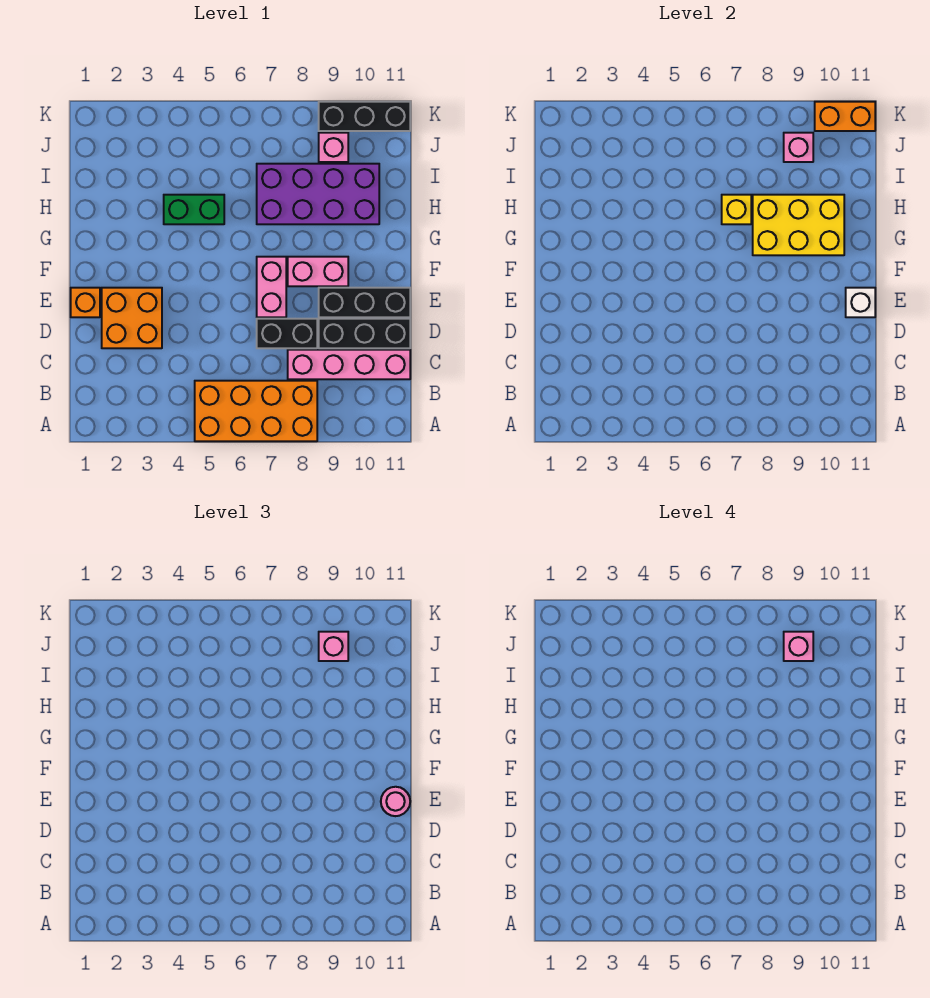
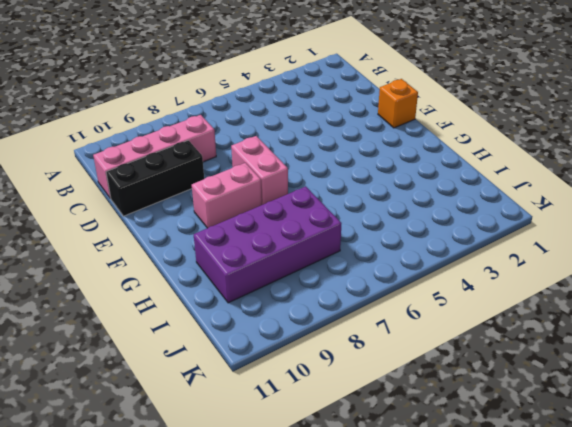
none -> orange 2x4 brick [195,381,317,441]
none -> orange 2x2 brick [102,288,162,348]
none -> black 1x2 brick [257,319,317,348]

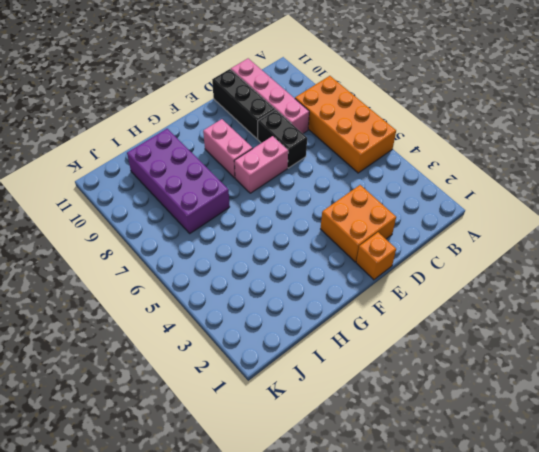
none -> black 1x3 brick [319,288,410,317]
none -> green 1x2 brick [164,195,224,224]
none -> pink 1x1 brick [319,133,348,162]

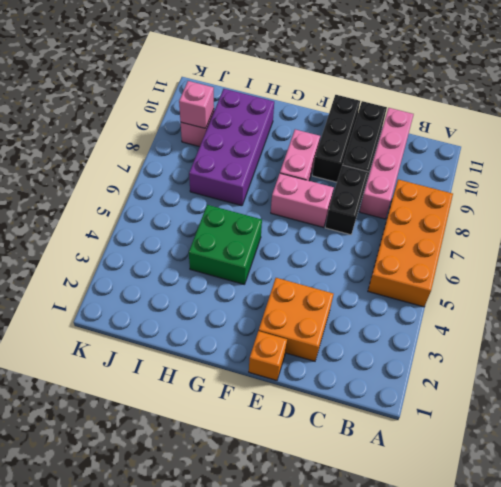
green 2x2 brick [189,205,262,284] -> green 1x2 brick [164,195,224,224]
none -> black 1x3 brick [319,102,410,131]
none -> white 1x1 brick [846,288,875,317]
none -> yellow 2x3 brick [753,195,844,255]

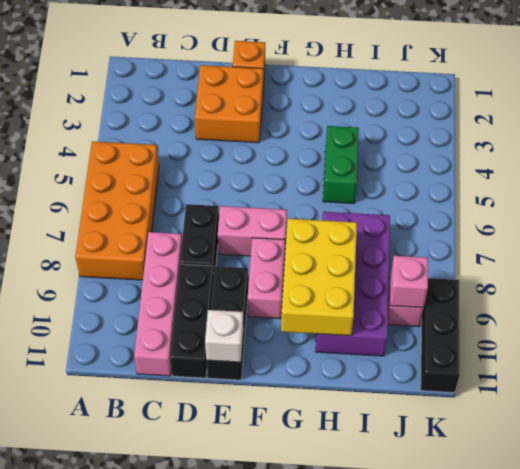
none -> yellow 1x1 brick [722,195,751,224]
none -> orange 1x2 brick [815,102,875,131]
none -> pink 1x1 round brick [381,787,410,816]

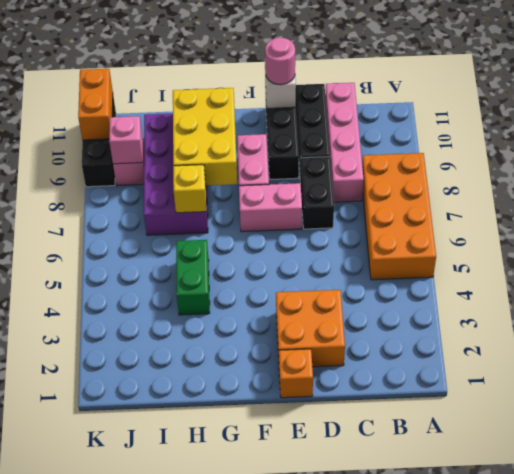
none -> pink 1x1 brick [319,632,348,661]
none -> pink 1x1 brick [784,632,813,661]

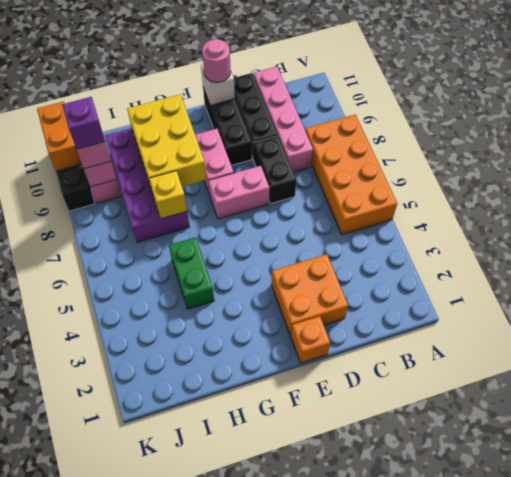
purple 1x1 brick [62,97,105,149] -> pink 1x1 brick [784,632,813,661]

